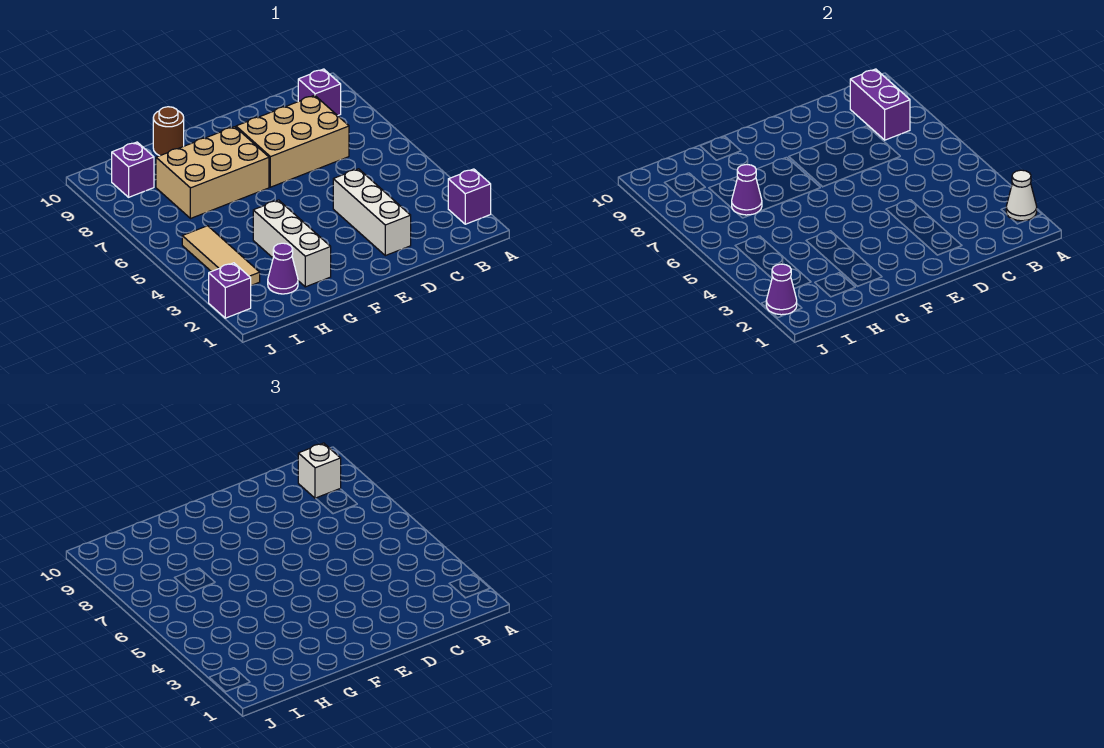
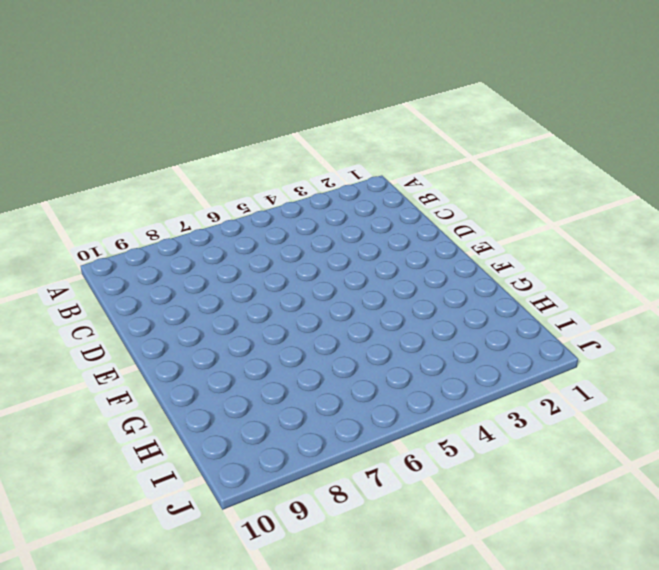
none -> purple 1x1 brick [448,169,491,224]
none -> purple 1x1 brick [298,69,341,116]
none -> tan 2x3 brick [236,95,349,187]

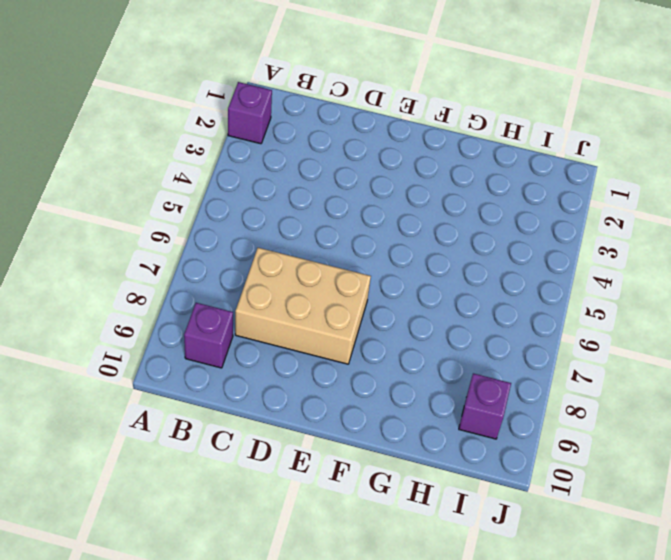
none -> white 1x3 brick [333,169,411,256]
none -> tan 2x3 brick [156,127,269,219]
none -> white 1x3 brick [253,200,331,287]

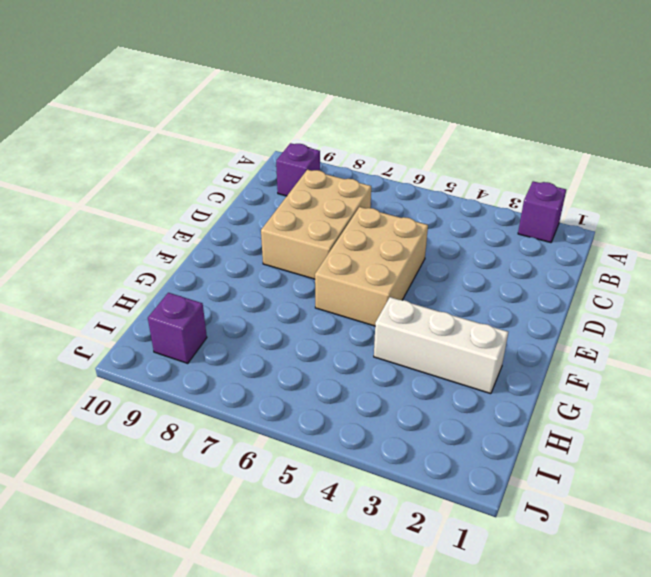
tan 2x3 brick [315,207,428,326] -> tan 2x3 brick moved to [156,127,269,219]
none -> white 1x3 brick [333,169,411,256]
none -> brown 1x1 round brick [153,107,184,156]
none -> purple 1x1 cone [268,243,298,294]

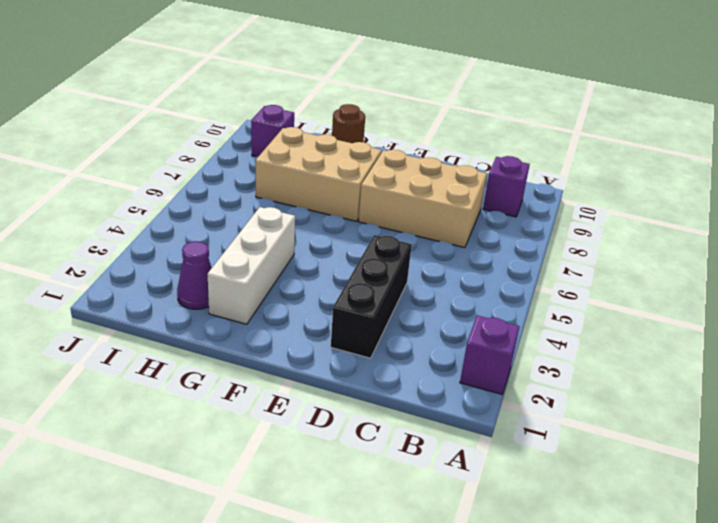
black 1x3 brick [331,235,412,358] -> white 1x3 brick [333,169,411,256]
none -> tan 1x3 tile [182,226,260,285]
none -> purple 1x1 brick [209,263,251,318]
none -> white 1x1 cone [1006,170,1037,221]

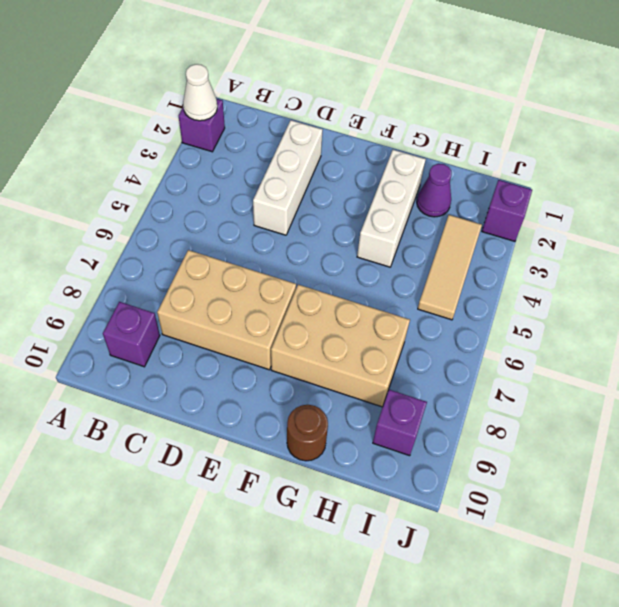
none -> purple 1x2 brick [850,69,910,140]
none -> purple 1x1 cone [732,164,762,215]
none -> purple 1x1 cone [766,264,797,315]

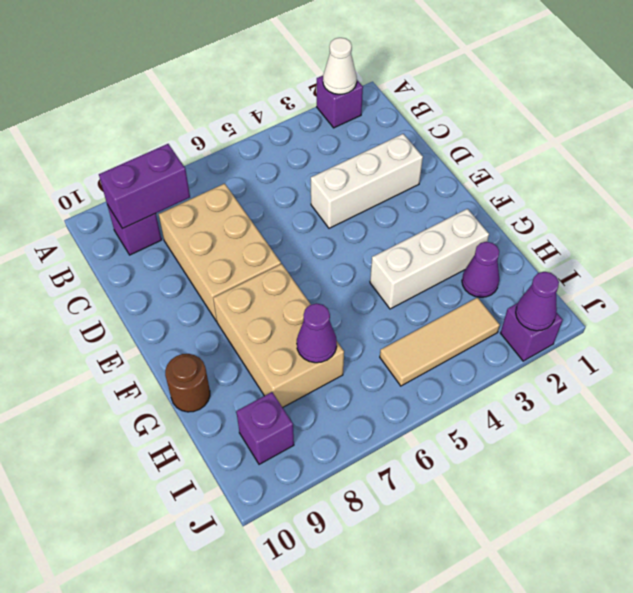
none -> white 1x1 brick [298,443,341,498]

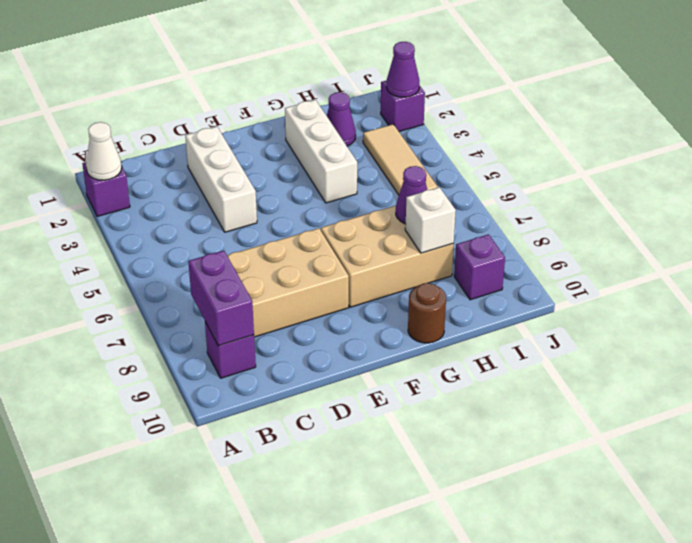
white 1x1 brick [405,187,456,253] -> white 1x1 brick moved to [298,443,341,498]

